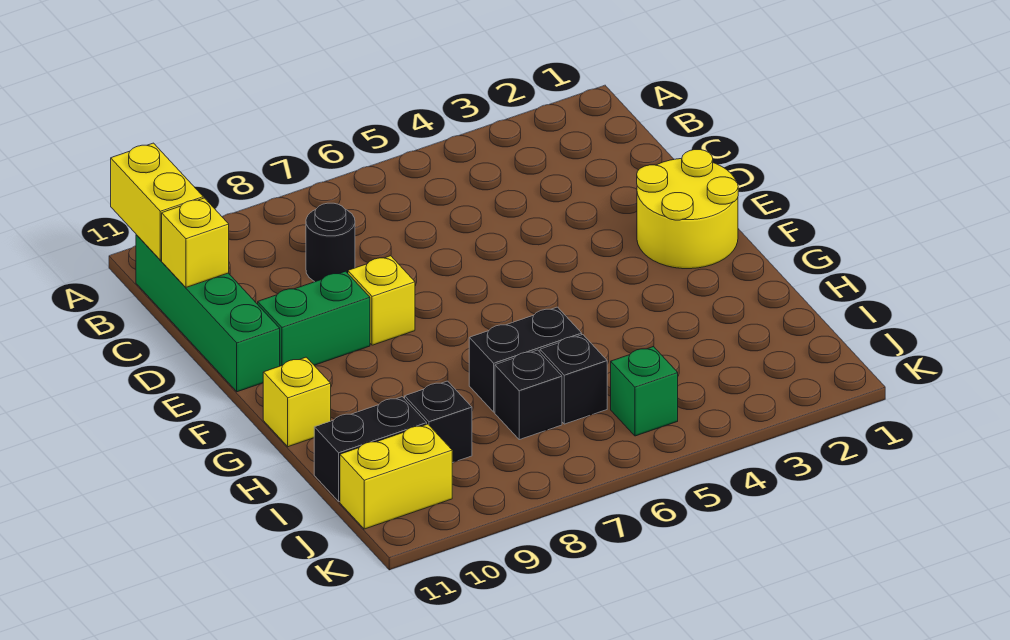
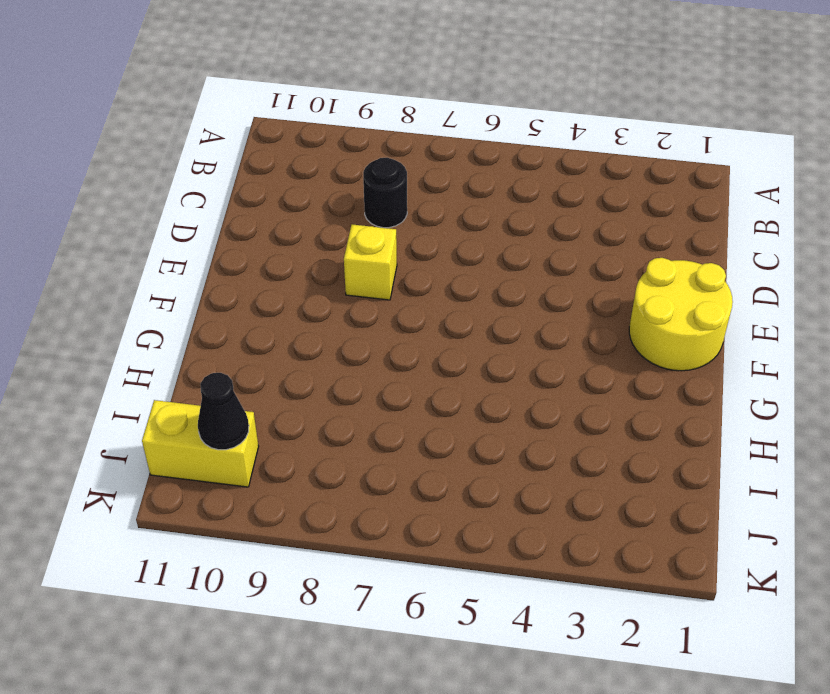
black 1x1 cone [198,373,249,450] -> none
none -> green 1x4 brick [136,235,280,392]
none -> green 1x2 brick [258,271,370,366]
none -> yellow 1x1 brick [263,357,331,447]

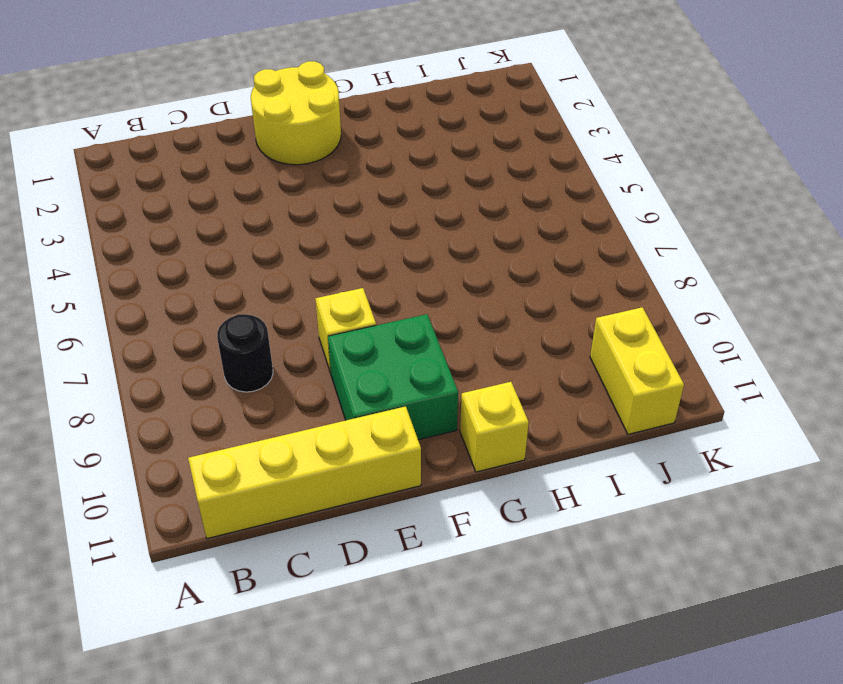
yellow 1x4 brick [188,406,421,539] -> green 1x4 brick [136,235,280,392]
green 2x2 brick [328,314,458,440] -> green 1x2 brick [258,271,370,366]
none -> black 1x2 brick [469,307,582,412]
none -> black 1x1 brick [540,335,607,424]
none -> black 1x1 brick [495,350,562,440]

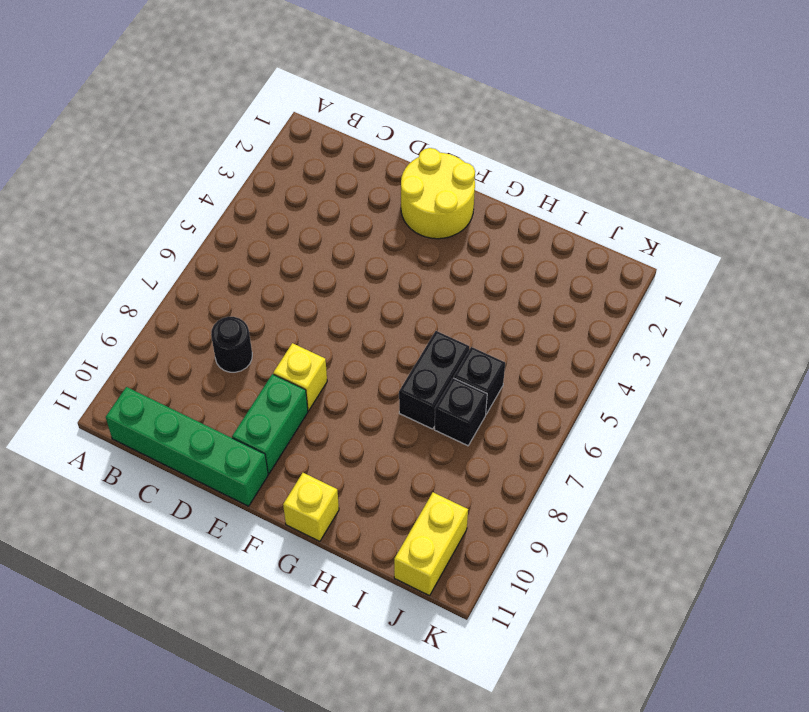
none -> black 1x1 brick [405,381,472,463]
none -> black 1x2 brick [314,397,427,502]
none -> green 1x1 brick [611,346,678,436]

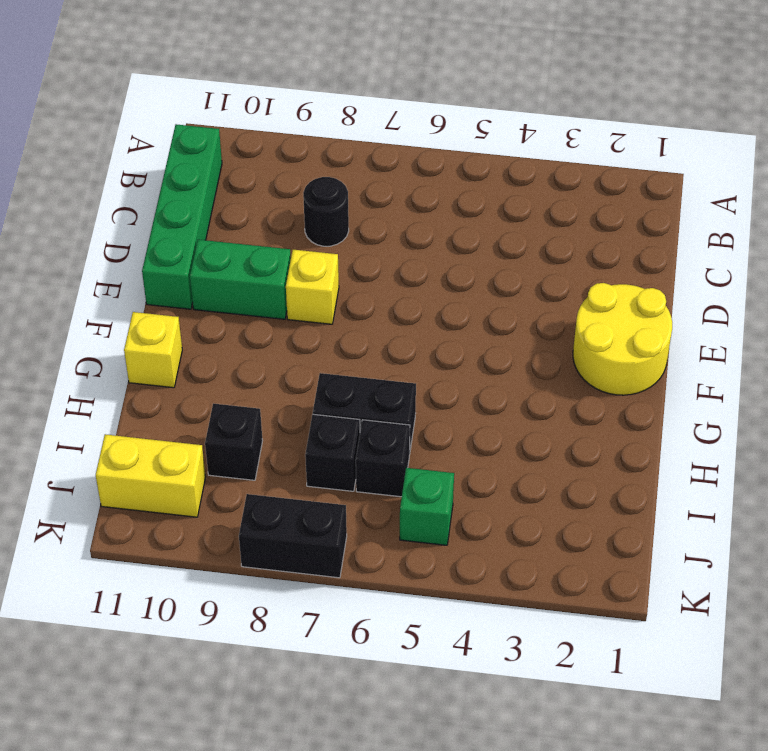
black 1x2 brick [239,494,347,578] -> black 1x2 brick moved to [314,397,427,502]
none -> yellow 1x2 brick [111,143,203,260]
none -> yellow 1x1 brick [162,198,229,287]

